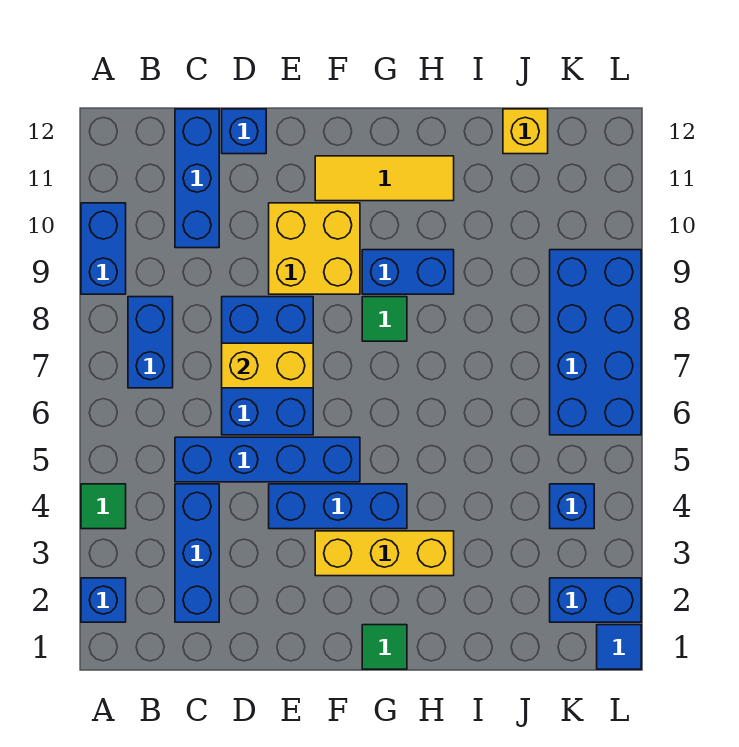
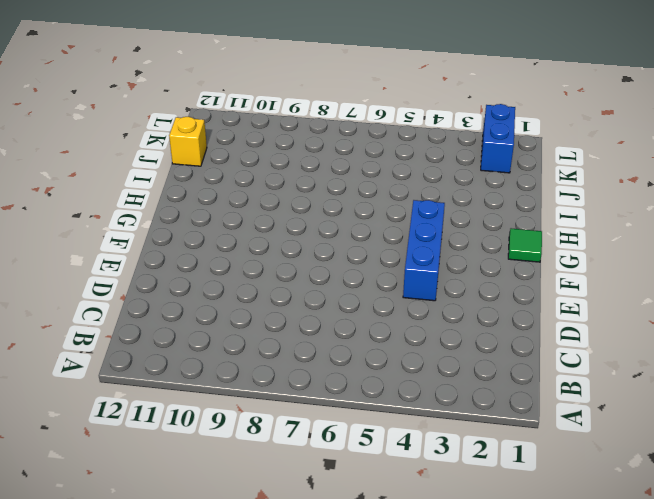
none -> blue 1x1 brick [81,578,126,622]
none -> green 1x1 tile [81,484,126,529]
none -> blue 1x2 brick [81,203,126,294]

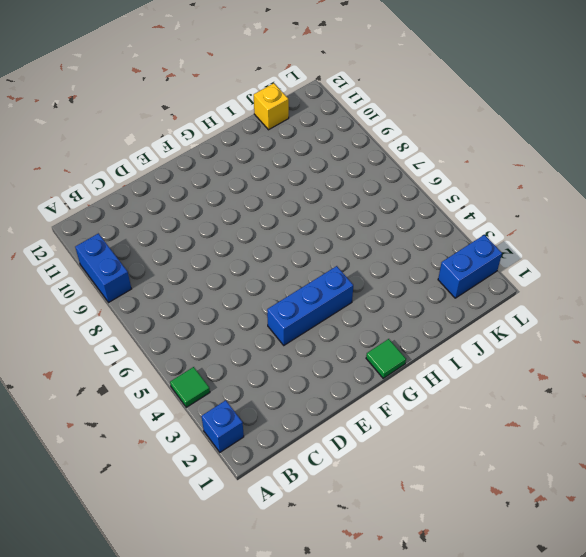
none -> blue 1x2 brick [128,297,173,388]
none -> blue 1x3 brick [175,484,219,622]
none -> blue 1x4 brick [175,437,360,482]

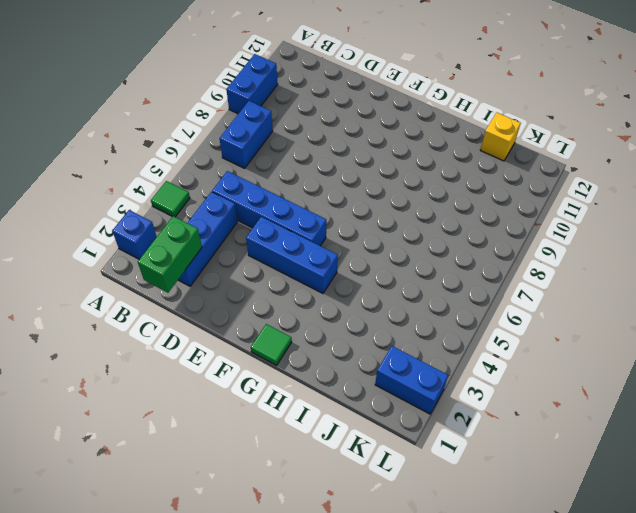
green 1x2 brick [138,216,202,293] -> none
none -> blue 1x3 brick [175,109,219,248]
none -> blue 2x3 brick [222,297,313,435]
none -> blue 1x1 brick [222,109,266,154]

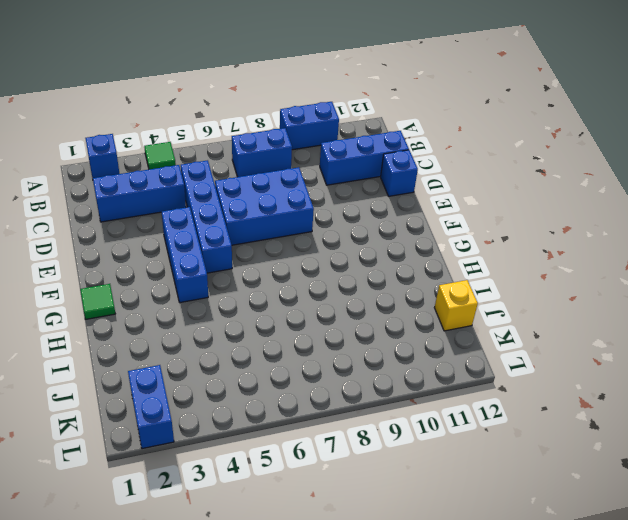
none -> yellow 2x2 brick [269,203,360,294]
none -> yellow 1x3 brick [315,531,454,576]
none -> yellow 1x3 tile [315,156,454,201]

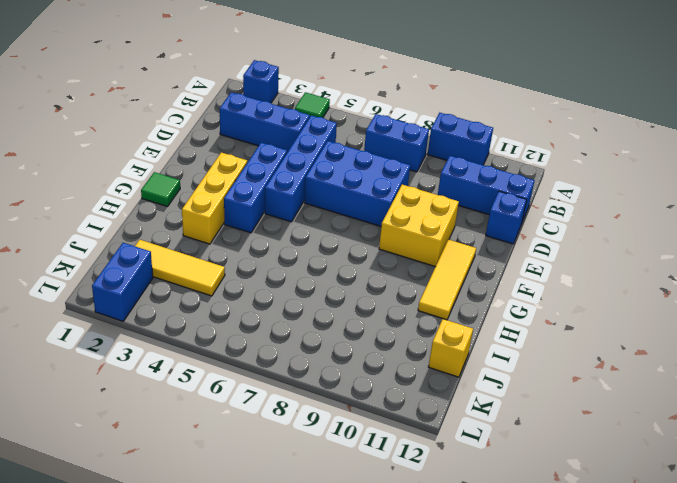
yellow 1x3 tile [135,240,225,296] -> none
none -> green 1x1 tile [362,297,407,341]
none -> blue 1x2 brick [362,250,454,294]
none -> blue 1x1 brick [550,484,594,529]

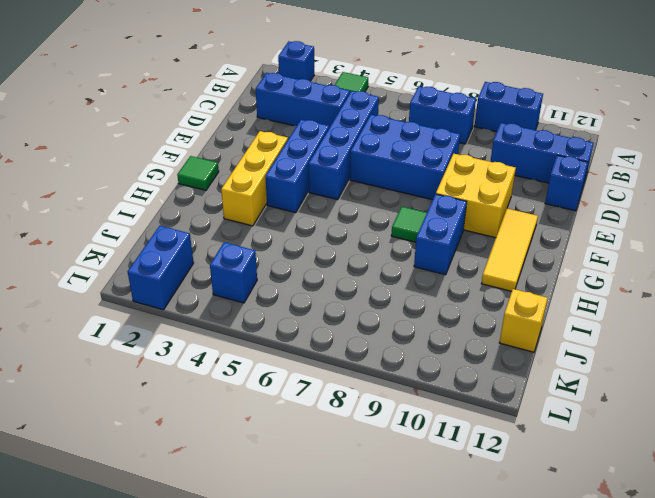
none -> blue 2x4 brick [550,250,641,435]
none -> blue 1x1 tile [597,625,641,669]
none -> yellow 1x2 brick [222,343,313,388]

